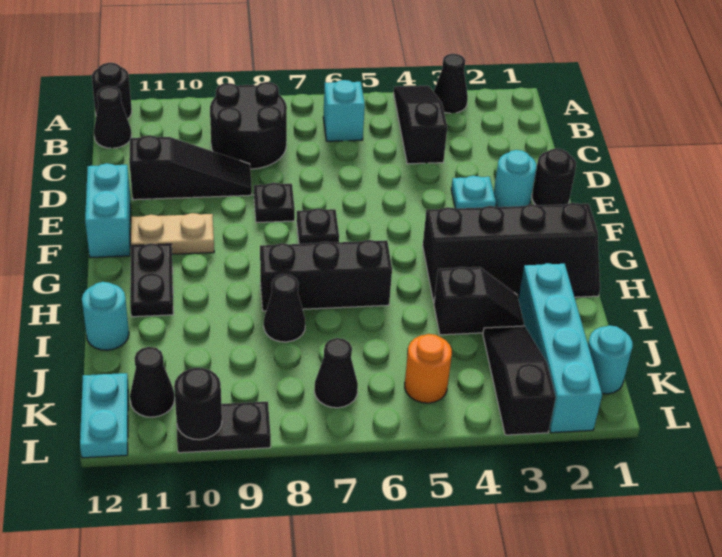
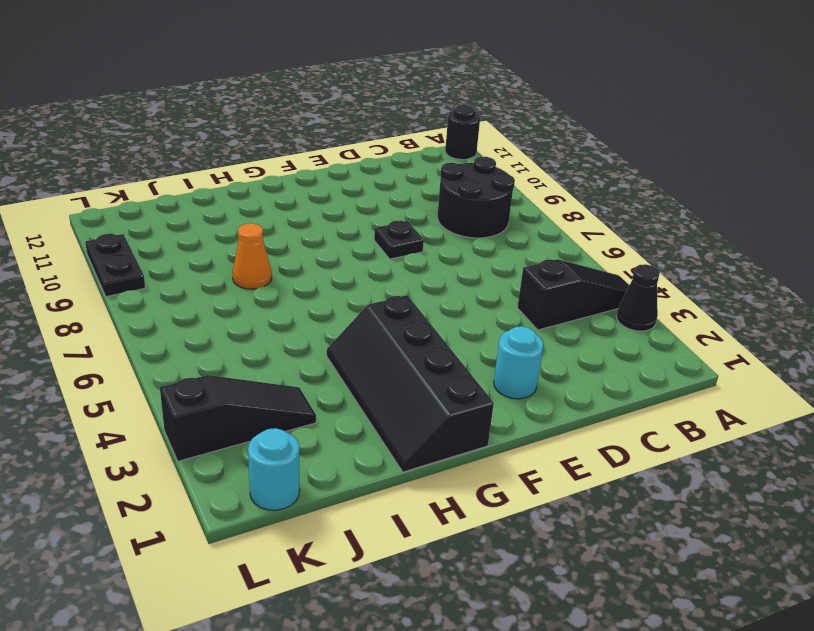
orange 1x1 cone [232,223,272,289] -> black 1x1 cone [264,274,305,342]
none -> cyan 1x1 brick [323,80,365,141]
none -> black 1x1 cone [94,86,132,148]
none -> black 1x3 slope [129,135,252,200]

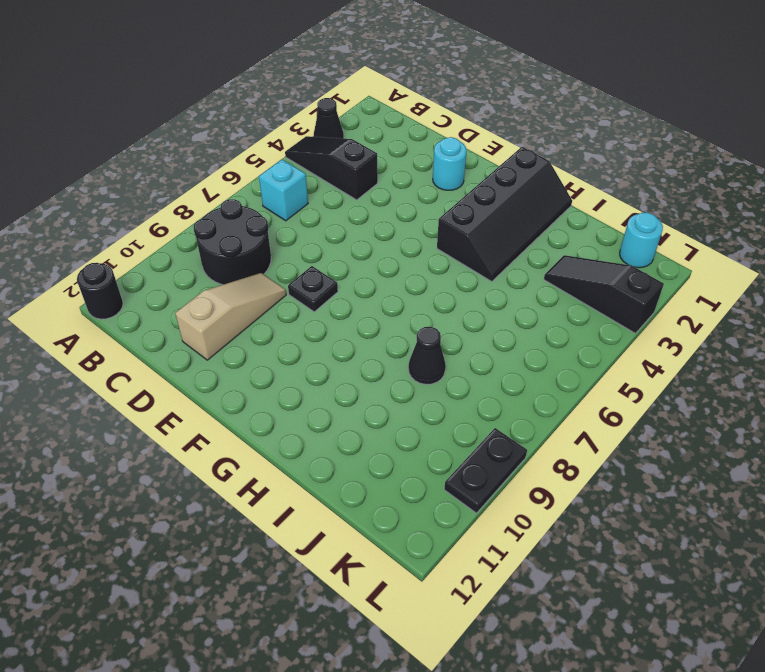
tan 1x3 slope [175,273,286,360] -> black 1x3 slope [129,135,252,200]
none -> black 1x1 cone [94,86,132,148]
none -> black 1x1 round brick [532,149,576,205]
none -> cyan 1x1 plate [451,176,496,209]

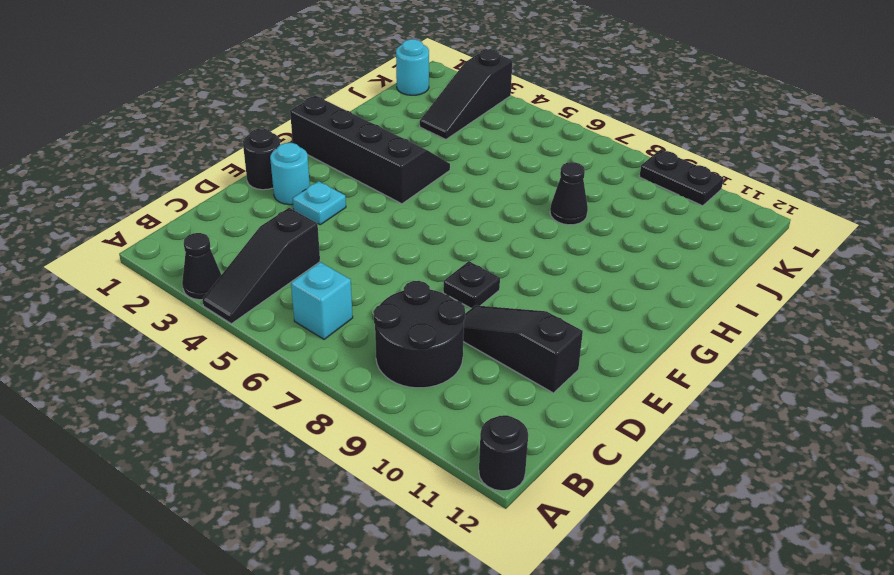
none -> black 1x1 cone [94,86,132,148]
none -> cyan 1x2 brick [85,163,131,258]
none -> black 1x1 plate [297,209,339,244]

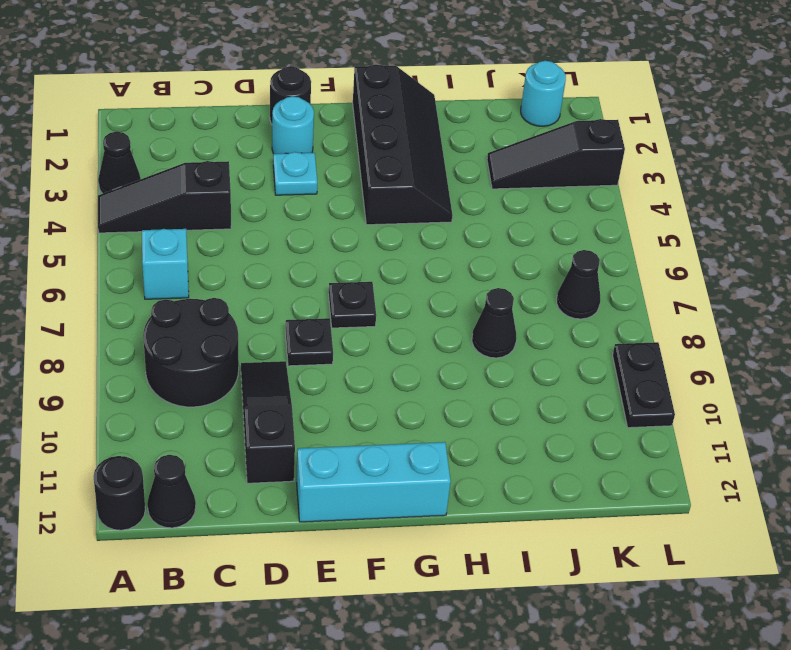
cyan 1x3 brick [297,442,451,522] -> cyan 1x2 brick [85,163,131,258]
none -> tan 1x2 plate [131,213,214,254]
none -> black 1x2 plate [130,243,173,317]
none -> black 1x3 brick [260,240,392,311]

